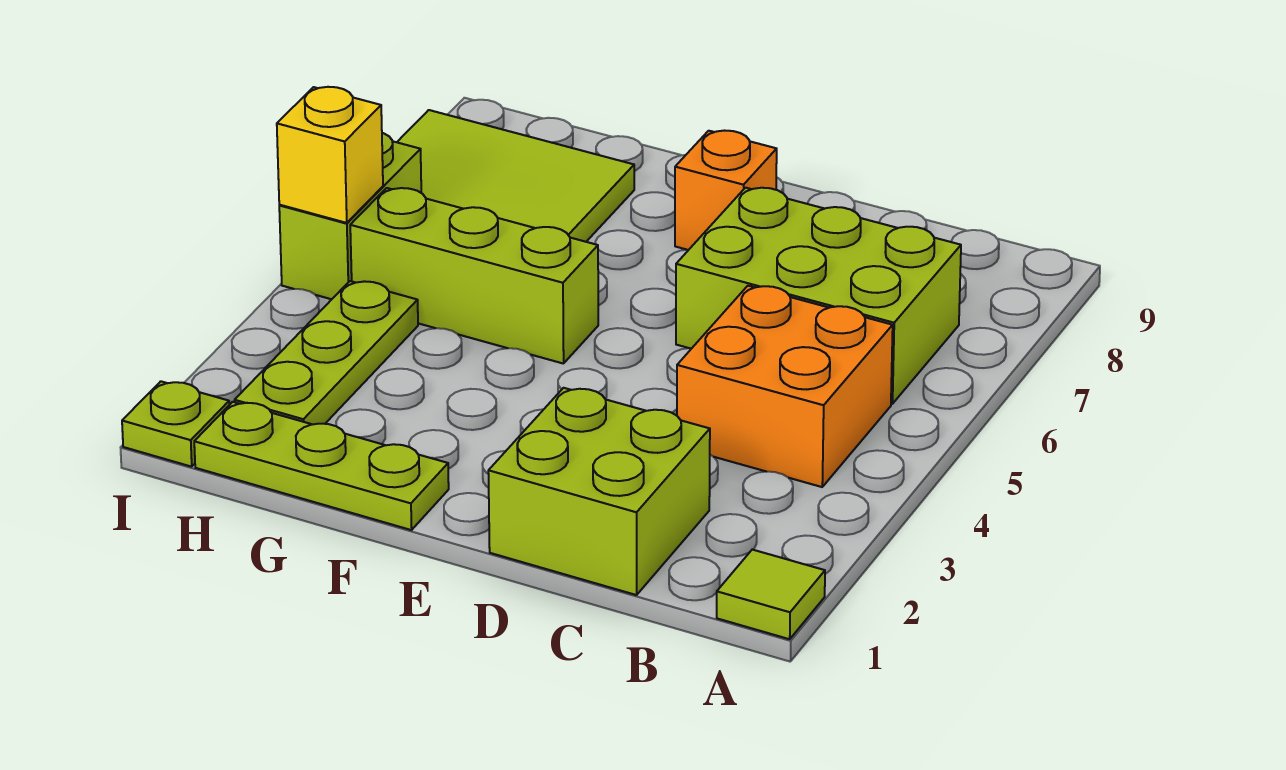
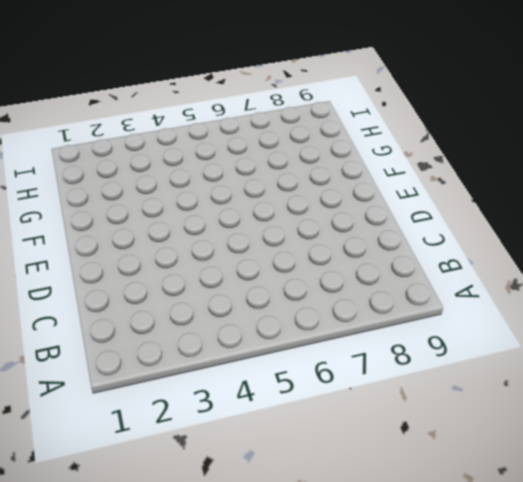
none -> lime 1x1 tile [717,550,825,639]
none -> orange 2x2 brick [677,286,893,487]
none -> lime 2x3 brick [676,188,961,404]

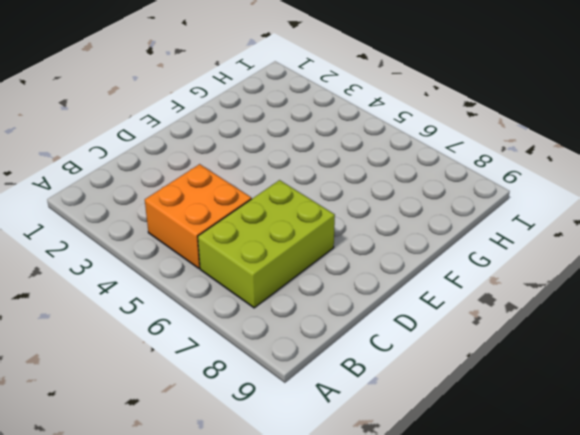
none -> lime 1x1 tile [717,550,825,639]
none -> lime 2x2 brick [488,388,710,595]
none -> orange 1x1 brick [675,131,777,250]

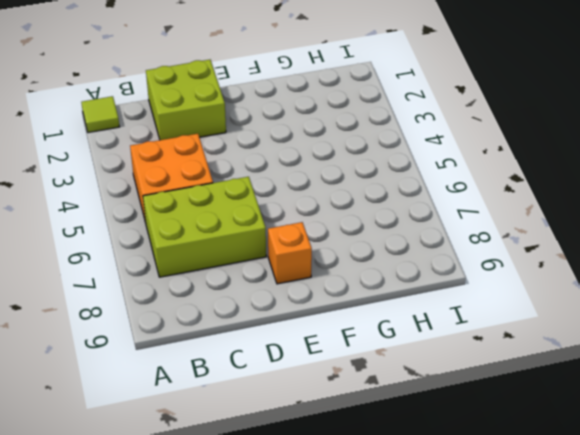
none -> lime 1x3 plate [194,402,449,530]
none -> lime 1x3 brick [350,188,598,364]
none -> lime 2x3 tile [397,110,634,242]

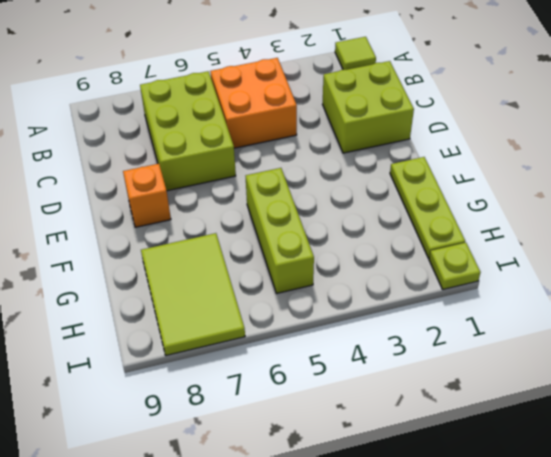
none -> lime 1x3 plate [235,281,418,424]
none -> lime 1x2 brick [279,133,421,299]
none -> yellow 1x1 brick [277,87,383,223]

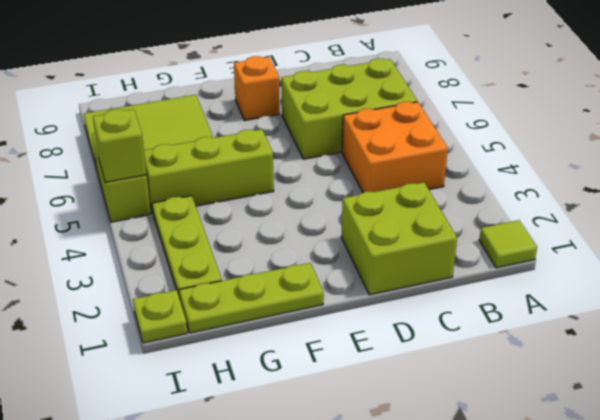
lime 1x1 brick [93,109,147,182] -> yellow 1x1 brick [277,87,383,223]

